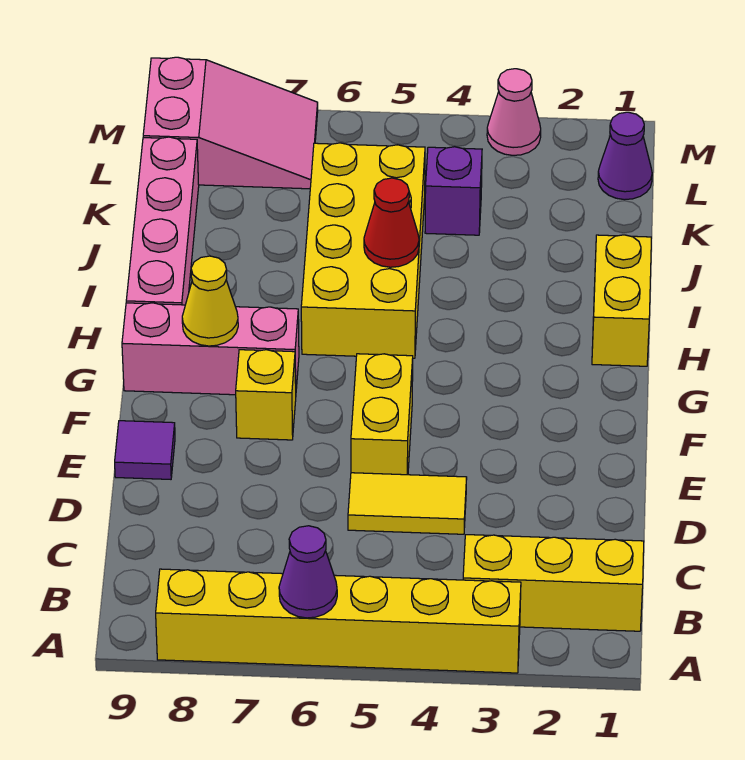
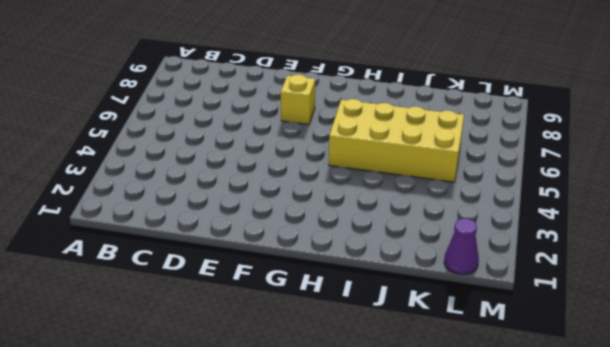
none -> yellow 1x6 brick [156,569,521,673]
none -> yellow 1x3 brick [463,535,644,631]
none -> yellow 1x2 tile [348,473,467,534]

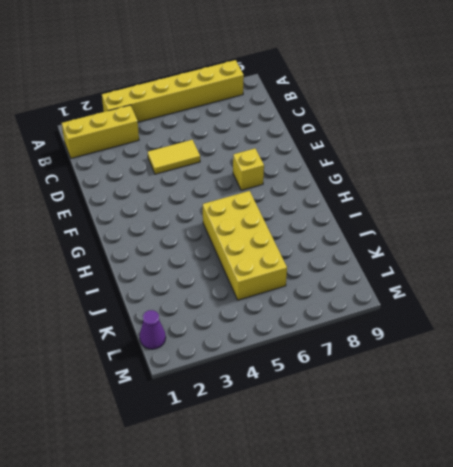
none -> yellow 1x2 brick [351,354,413,475]
none -> purple 1x1 tile [115,421,175,479]
none -> pink 1x3 brick [122,303,299,395]

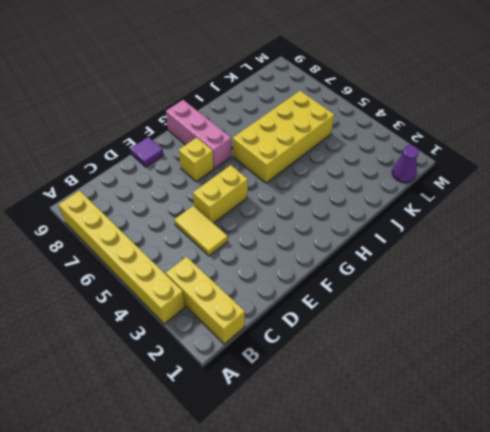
none -> yellow 1x2 brick [592,235,651,366]
none -> pink 1x4 brick [126,137,199,305]
none -> purple 1x1 brick [425,147,482,235]

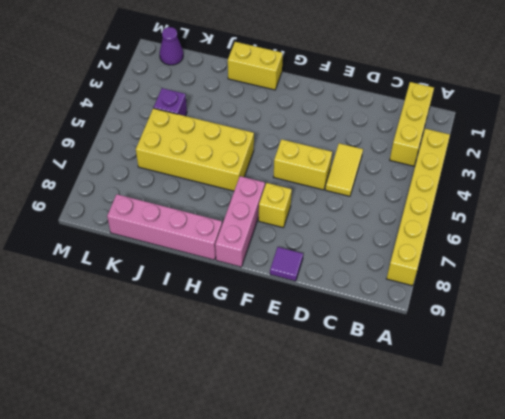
none -> pink 2x3 slope [143,57,318,189]
none -> pink 1x1 cone [487,69,541,155]
none -> purple 1x1 cone [279,526,337,618]

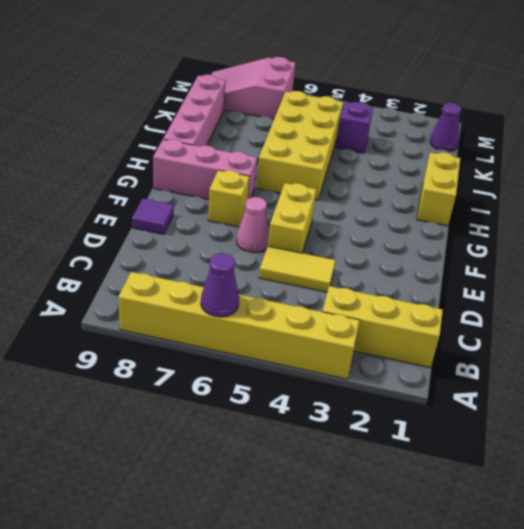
pink 1x1 cone [236,197,269,252] -> pink 1x1 cone moved to [487,69,541,155]
pink 2x3 slope [211,57,295,119] -> pink 2x3 slope turned to [143,57,318,189]
none -> yellow 1x1 cone [182,256,238,346]
none -> red 1x1 cone [364,178,419,267]

